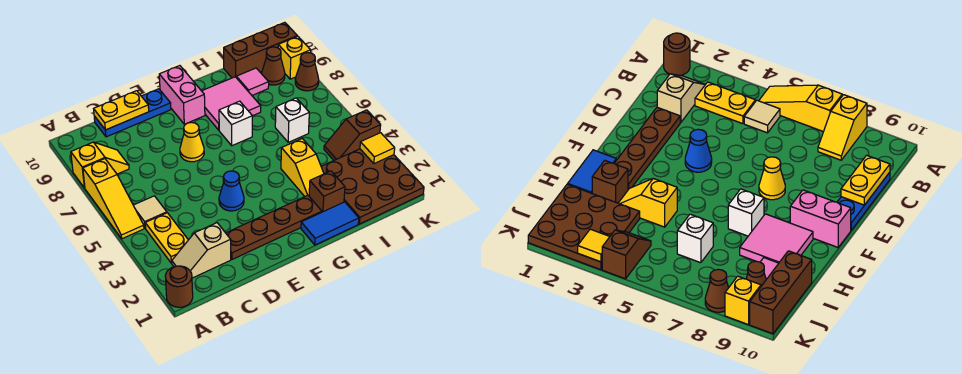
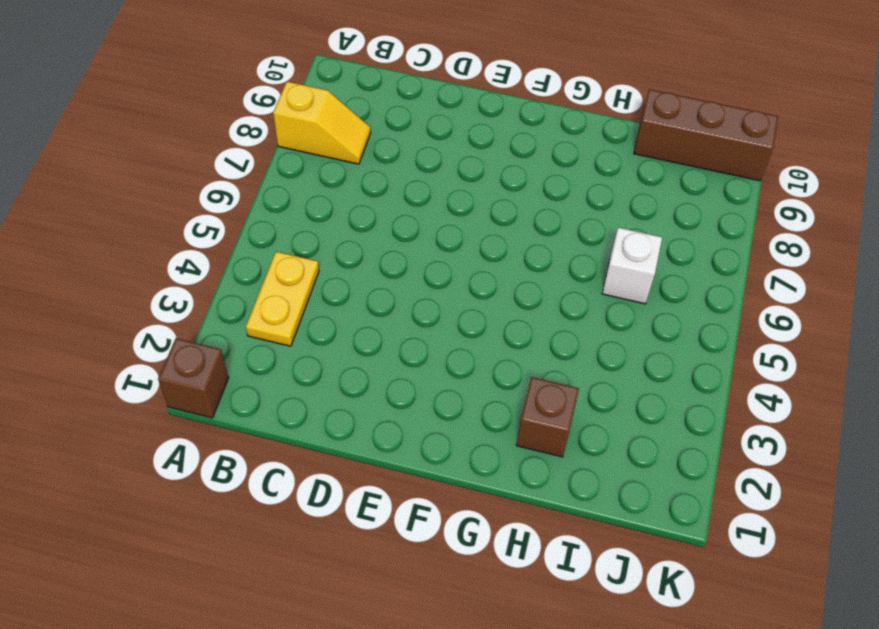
brown 1x1 brick [158,338,229,418] -> brown 1x1 round brick [165,266,193,307]
none -> yellow 1x3 slope [83,159,144,239]
none -> tan 1x2 slope [172,223,231,278]
none -> tan 1x1 tile [133,196,167,228]

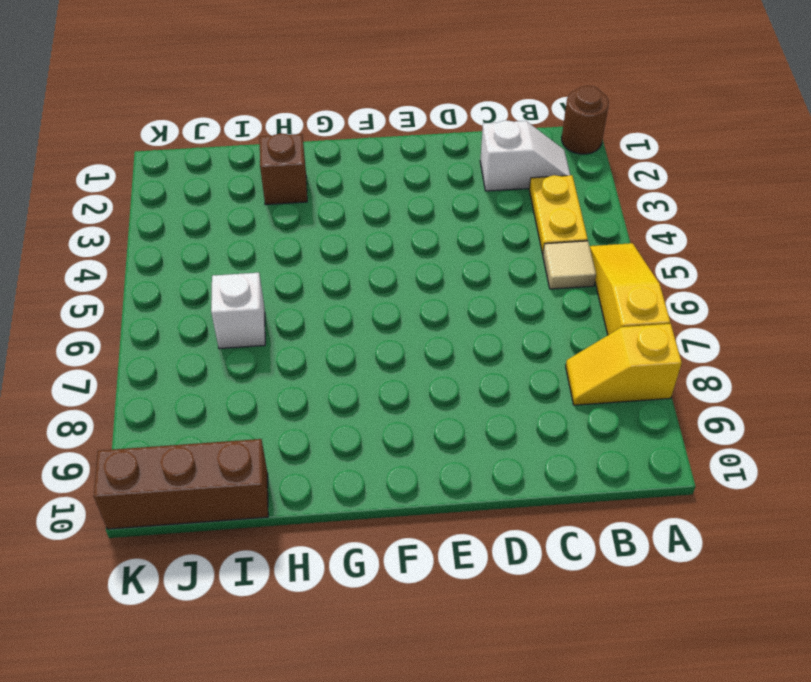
white 1x2 slope [480,120,570,191] -> tan 1x2 slope [172,223,231,278]
none -> blue 1x3 plate [94,89,171,137]
none -> brown 1x4 plate [226,195,322,259]
none -> blue 1x1 cone [219,171,244,211]

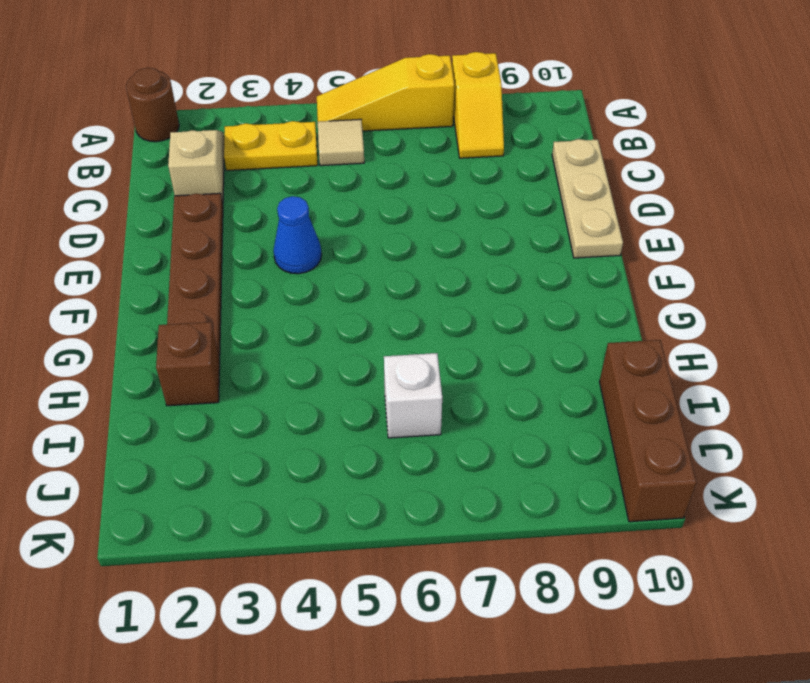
tan 1x3 plate [552,139,623,258] -> blue 1x3 plate [94,89,171,137]
none -> yellow 1x1 cone [180,122,204,162]
none -> pink 1x2 brick [159,66,205,124]
none -> blue 1x2 tile [301,202,359,245]

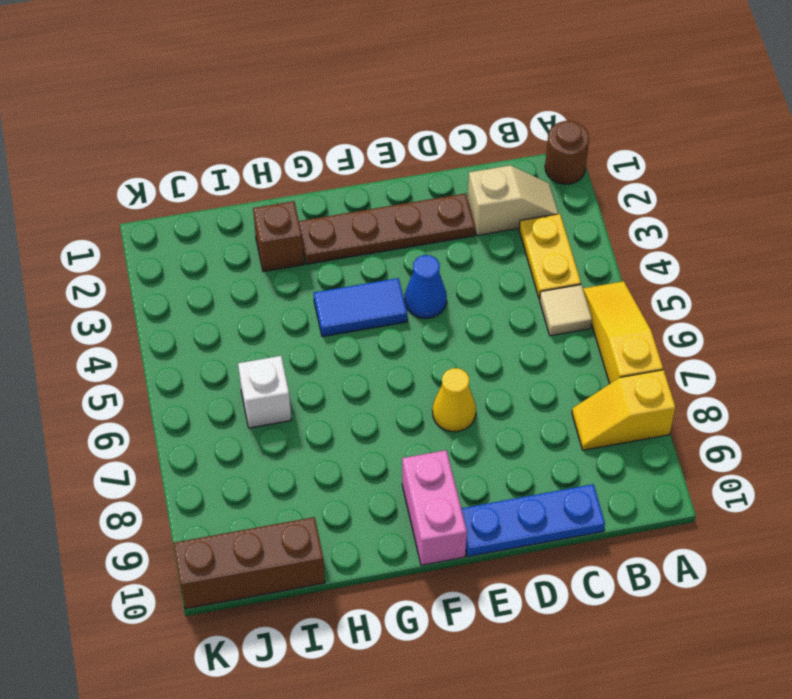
blue 1x2 tile [314,278,407,337] -> blue 1x2 tile moved to [301,202,359,245]
none -> white 1x1 brick [219,101,252,146]
none -> pink 2x2 tile [202,77,261,130]
none -> yellow 1x2 slope [281,139,324,196]

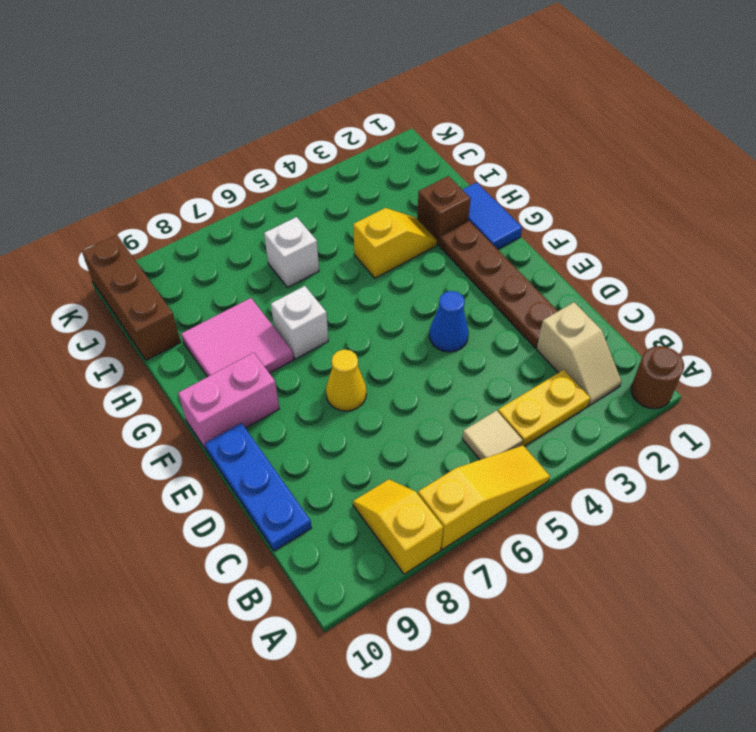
none -> brown 3x3 plate [321,149,424,224]
none -> pink 1x1 tile [236,68,269,95]
none -> brown 1x2 slope [324,110,381,160]

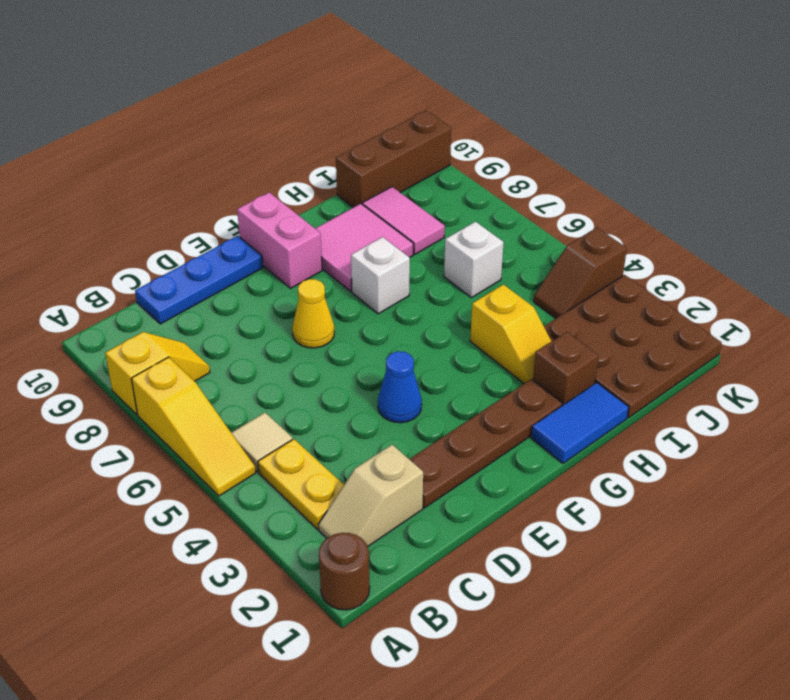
pink 1x2 tile [362,187,445,254] -> pink 1x1 tile [236,68,269,95]
none -> brown 1x1 cone [262,47,285,85]
none -> brown 1x1 cone [295,53,319,91]
none -> yellow 1x1 brick [278,36,311,79]

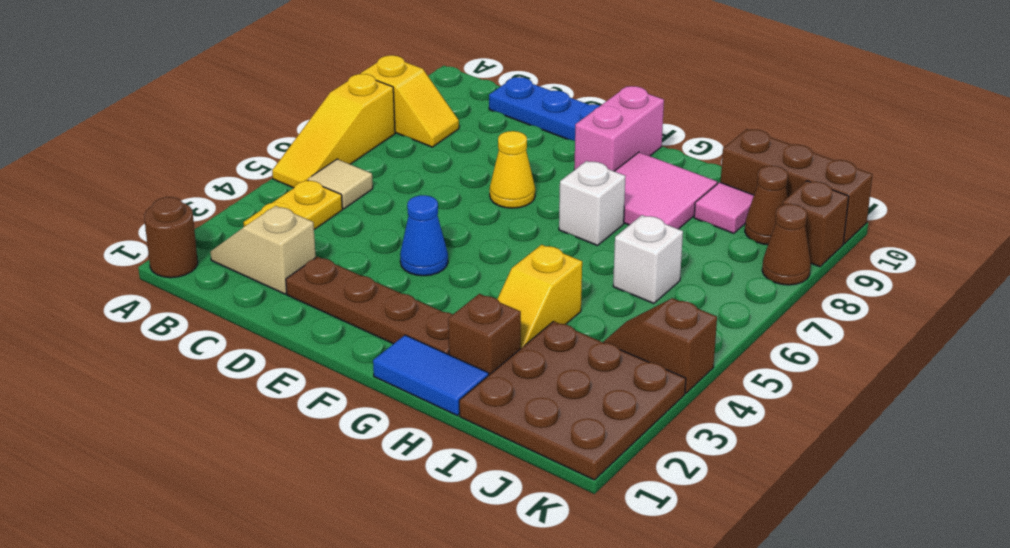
brown 1x1 brick [783,181,849,267] -> yellow 1x1 brick [278,36,311,79]
none -> yellow 1x2 plate [94,91,149,130]
none -> yellow 1x1 tile [360,133,395,164]

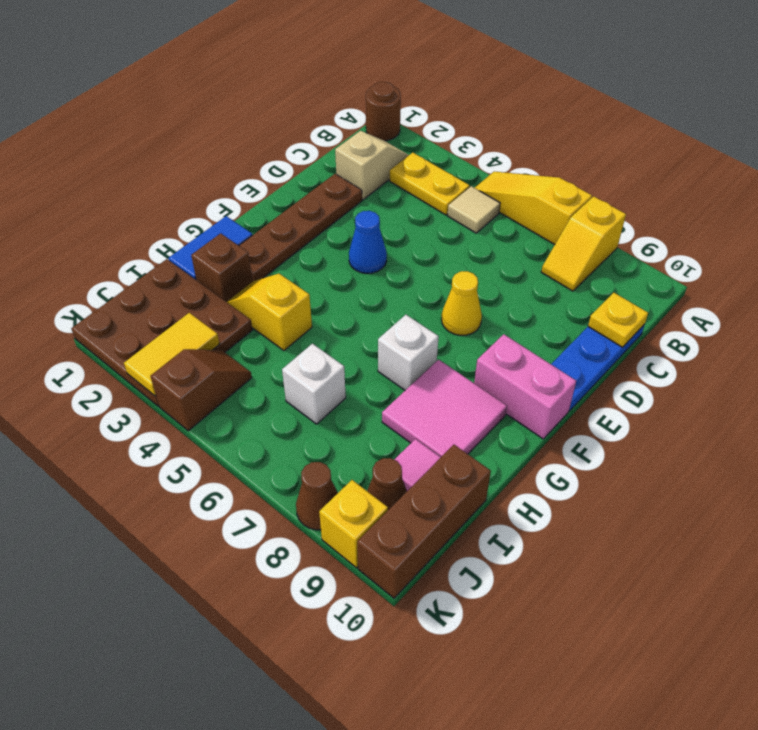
yellow 1x1 plate [588,293,648,347] -> yellow 1x2 plate [94,91,149,130]
yellow 1x2 tile [124,313,220,396] -> yellow 1x1 tile [360,133,395,164]

